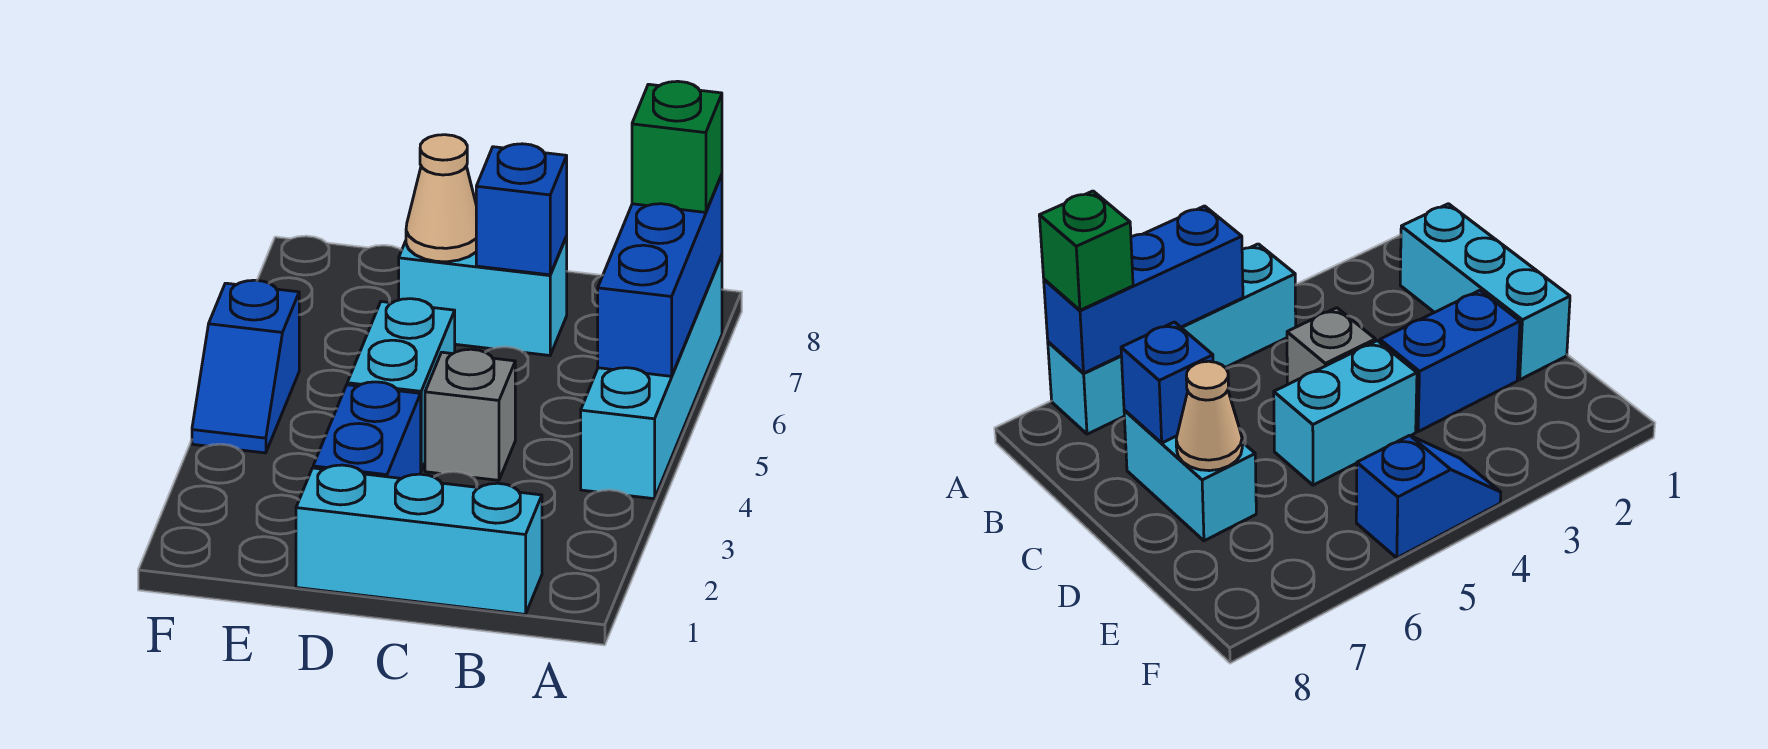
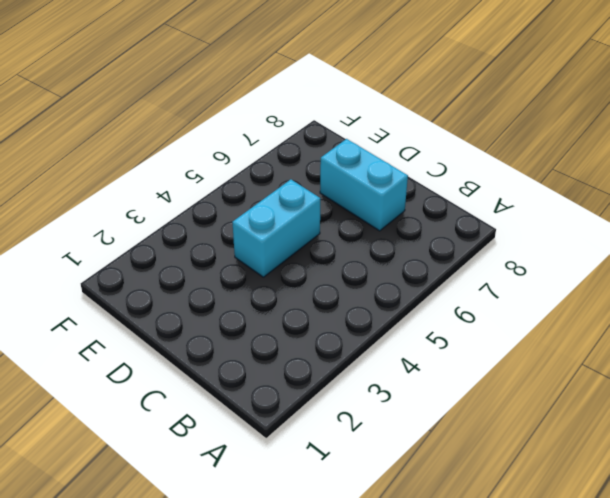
none -> cyan 1x4 brick [581,255,722,499]
none -> cyan 1x3 brick [296,465,542,614]

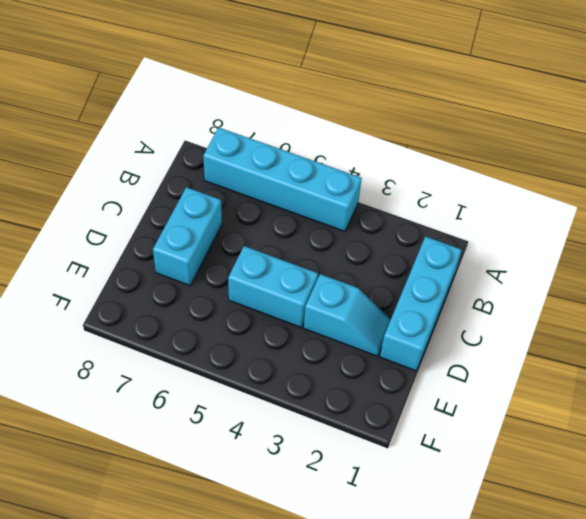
cyan 1x2 slope [304,274,391,356] -> blue 1x2 brick [313,382,421,478]
none -> grey 1x1 brick [425,349,515,480]
none -> blue 1x2 slope [192,280,299,453]

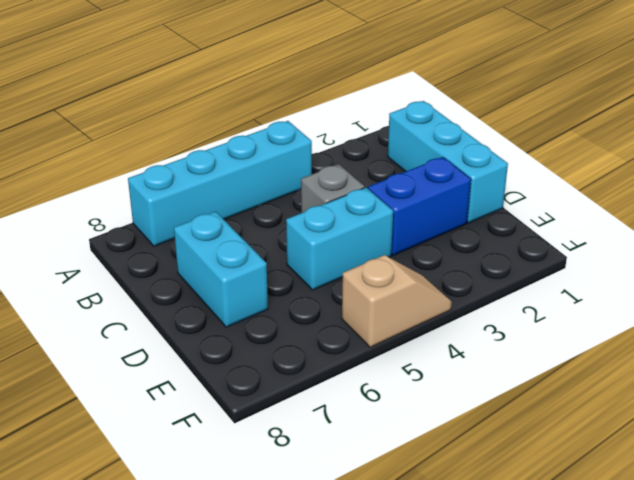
tan 1x2 slope [342,255,452,347] -> blue 1x2 slope [192,280,299,453]
none -> blue 1x3 brick [598,175,722,376]
none -> blue 1x1 brick [476,144,567,275]

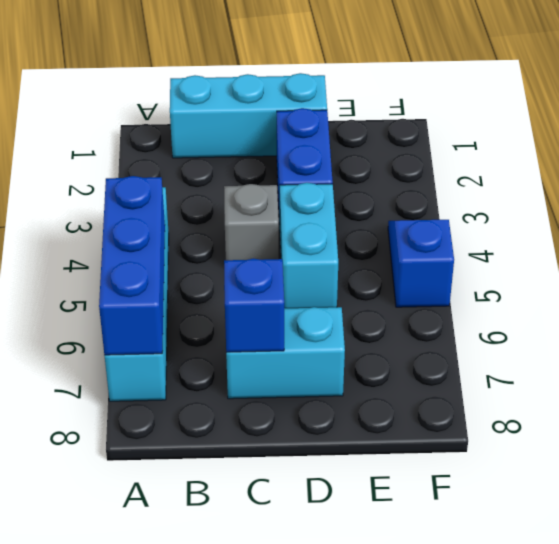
none -> tan 1x1 cone [406,135,476,262]
none -> green 1x1 brick [632,81,722,212]

